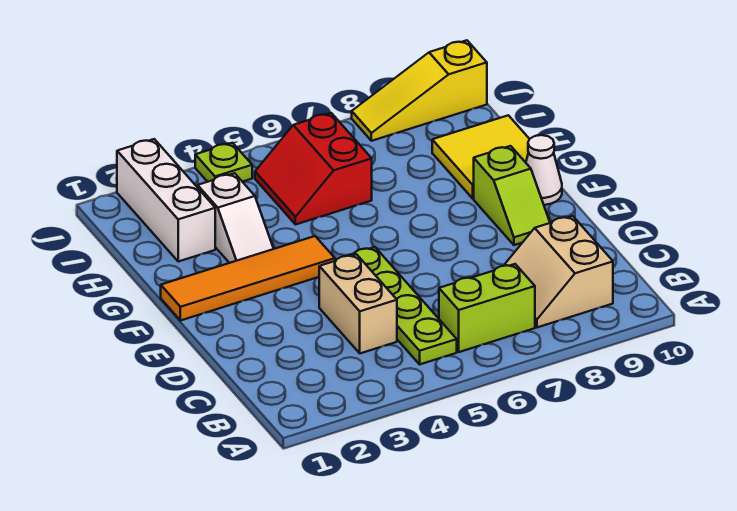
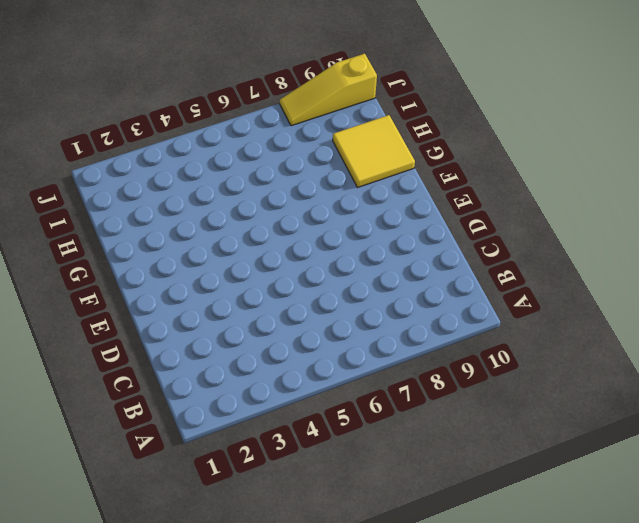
none -> lime 1x4 plate [348,247,457,364]
none -> lime 1x2 brick [439,264,535,352]
none -> tan 2x2 slope [504,216,613,327]

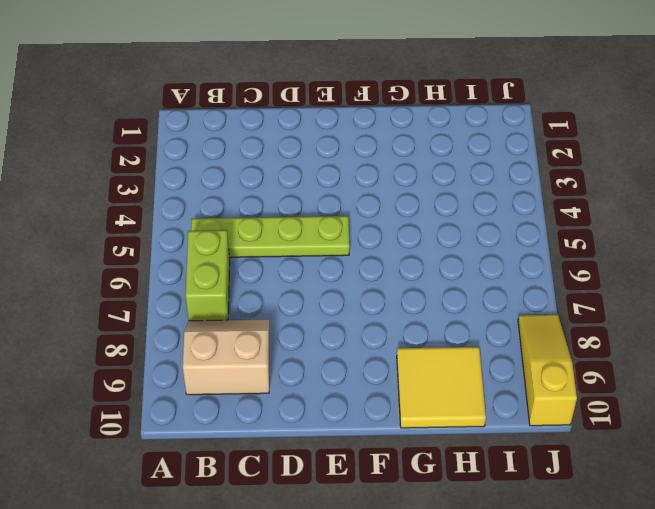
none -> tan 1x2 brick [319,254,397,353]
none -> lime 1x2 slope [474,146,550,245]
none -> orange 1x4 tile [161,236,335,321]

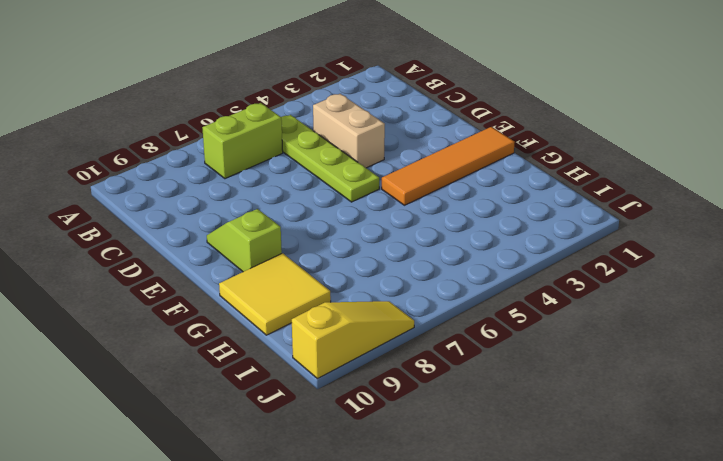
none -> tan 2x2 slope [504,216,613,327]
none -> white 1x1 cone [526,135,562,205]
none -> white 1x2 slope [197,173,274,263]

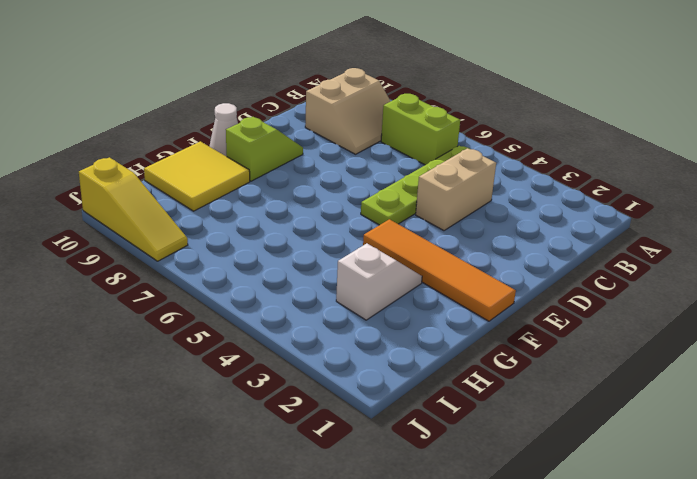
none -> white 1x3 brick [117,139,215,261]
none -> red 2x2 slope [255,113,372,225]
none -> lime 1x1 plate [195,143,252,182]

